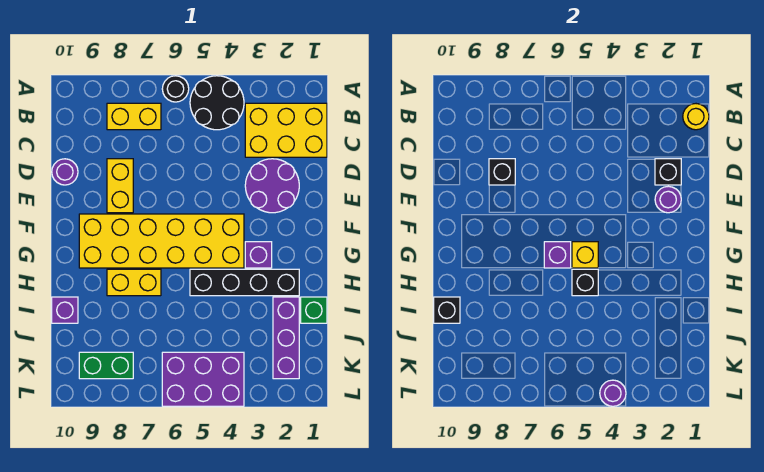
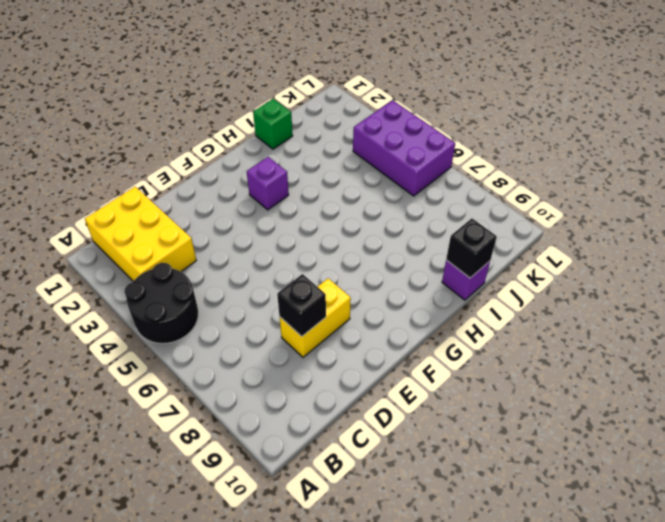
none -> black 1x1 round brick [162,76,189,102]
none -> yellow 1x2 brick [107,103,161,130]
none -> purple 2x2 round brick [245,159,299,213]

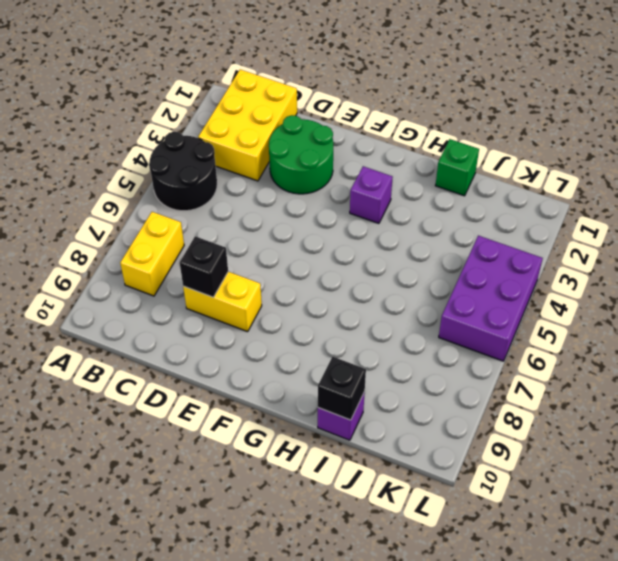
green 2x2 round brick [269,115,333,194] -> purple 2x2 round brick [245,159,299,213]
none -> black 1x1 round brick [162,76,189,102]
none -> purple 1x1 round brick [52,159,78,185]
none -> yellow 2x6 brick [79,214,244,268]

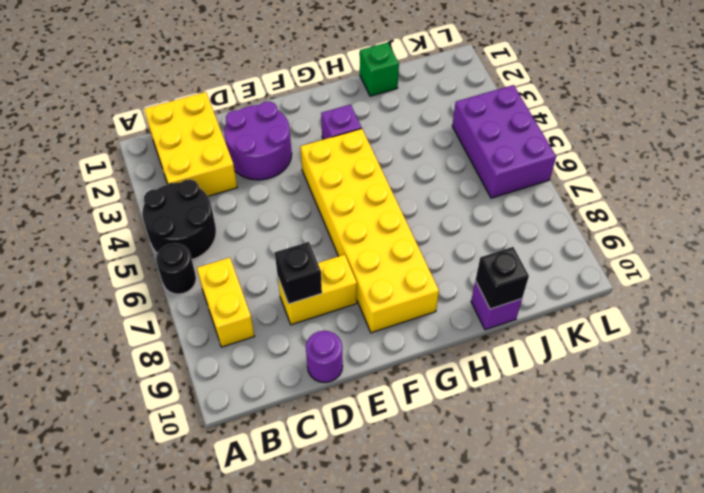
none -> black 1x4 brick [190,269,299,296]
none -> yellow 1x2 brick [107,269,161,296]
none -> purple 1x3 brick [273,297,299,379]

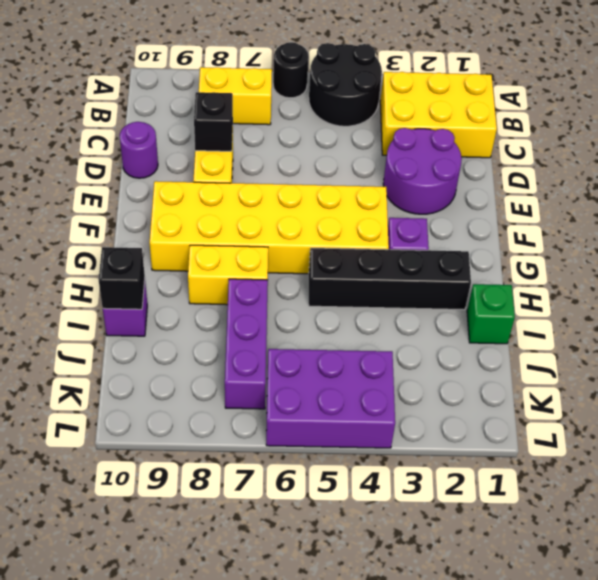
purple 1x3 brick [225,279,268,409] -> purple 1x3 brick moved to [273,297,299,379]
none -> green 1x2 brick [79,352,133,379]
none -> yellow 1x1 round brick [683,104,709,130]
none -> black 1x1 brick [655,159,681,185]

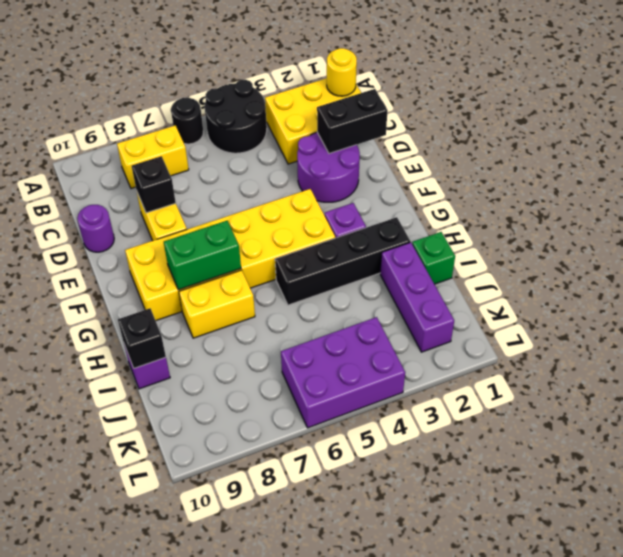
black 1x2 brick [317,89,388,153] -> black 1x1 brick [655,159,681,185]
green 1x2 brick [164,221,241,290] -> green 1x2 brick moved to [79,352,133,379]
none -> purple 1x1 round brick [655,186,681,213]
none -> yellow 1x1 brick [572,242,598,268]
none -> purple 1x1 brick [544,242,571,268]

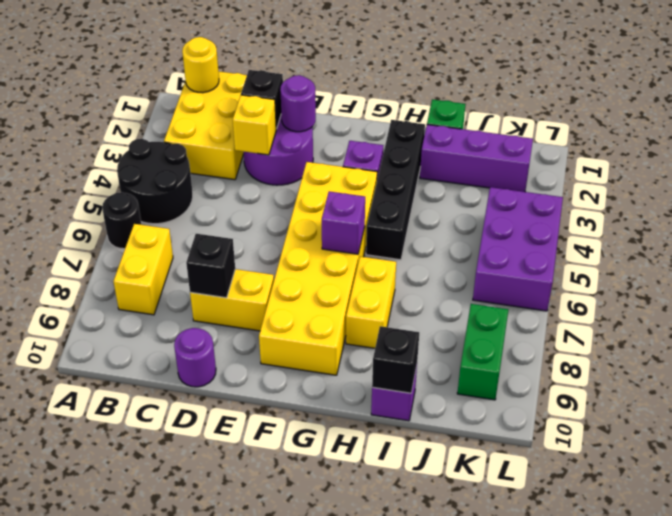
yellow 1x1 brick [233,95,276,155] -> yellow 1x1 brick moved to [572,242,598,268]
none -> black 1x1 brick [572,269,598,296]
none -> purple 1x1 round brick [600,380,626,406]

